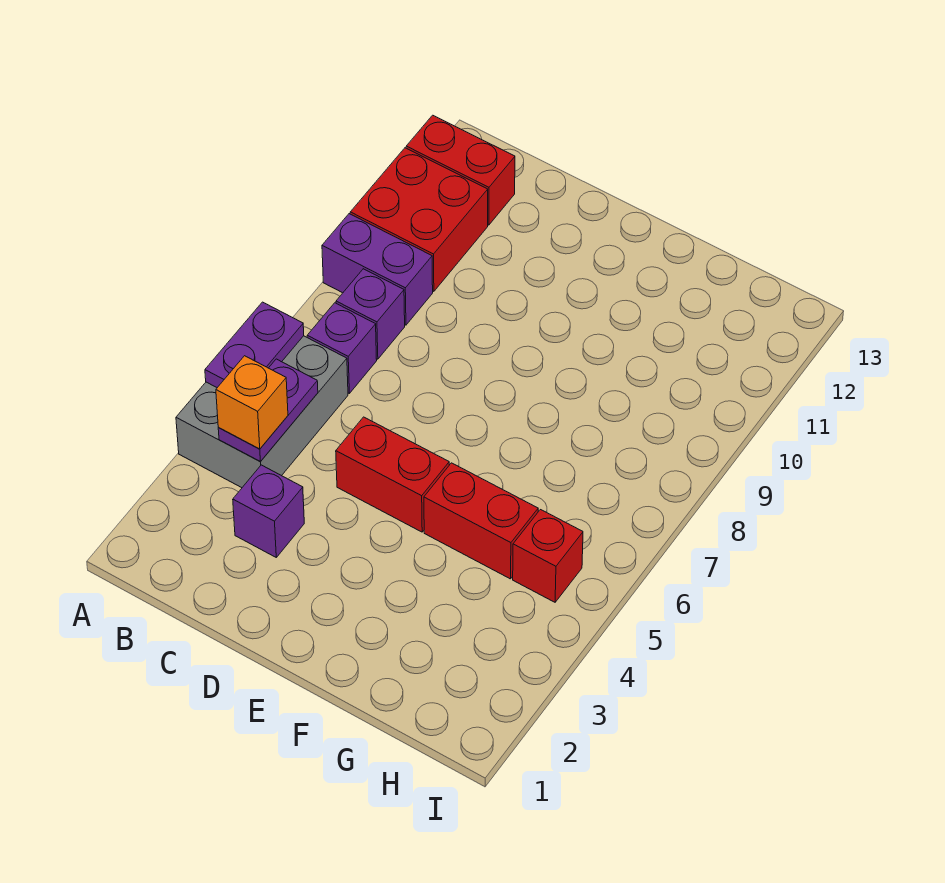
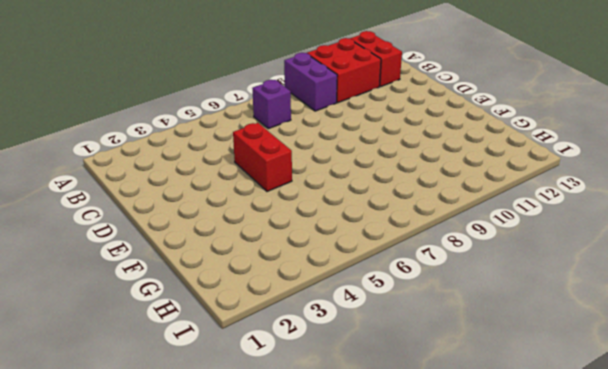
none -> grey 2x3 brick [176,336,348,488]
none -> purple 1x1 brick [336,269,405,359]
none -> purple 1x1 brick [233,465,304,557]

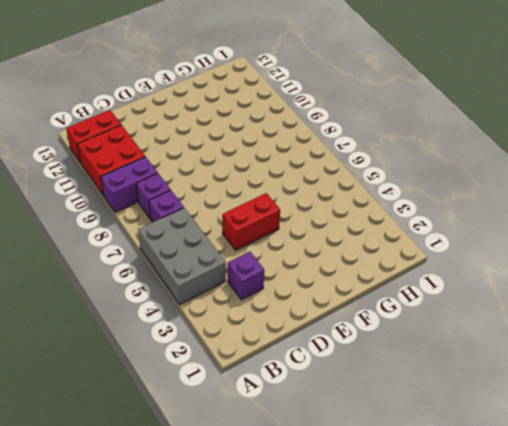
none -> red 1x2 brick [424,463,538,579]
none -> red 1x1 brick [513,510,583,602]
none -> purple 1x2 plate [205,302,304,388]

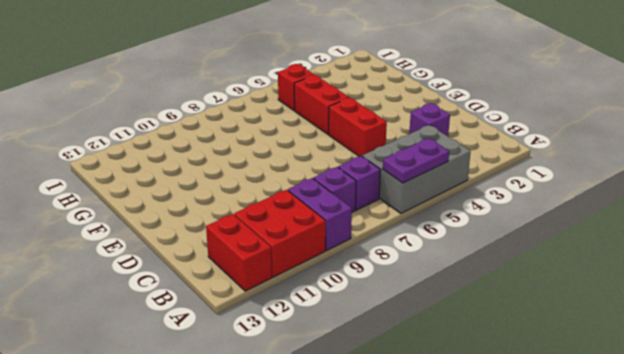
none -> purple 1x2 plate [218,359,318,462]
none -> orange 1x1 brick [216,356,288,449]

